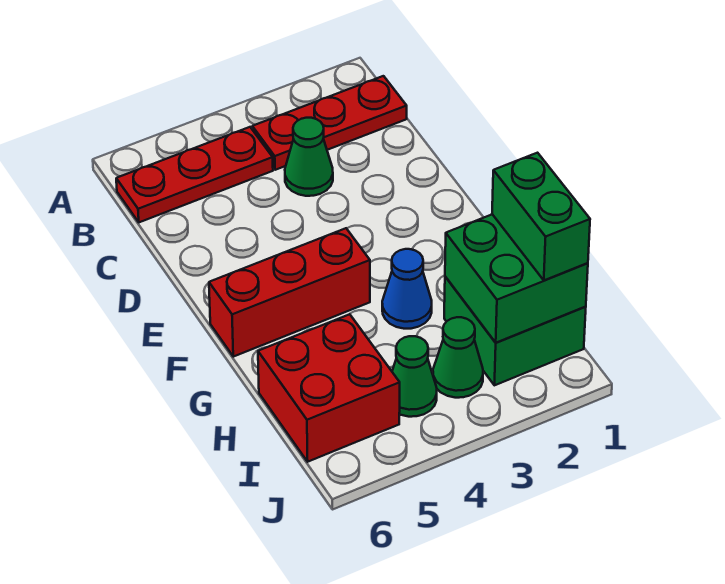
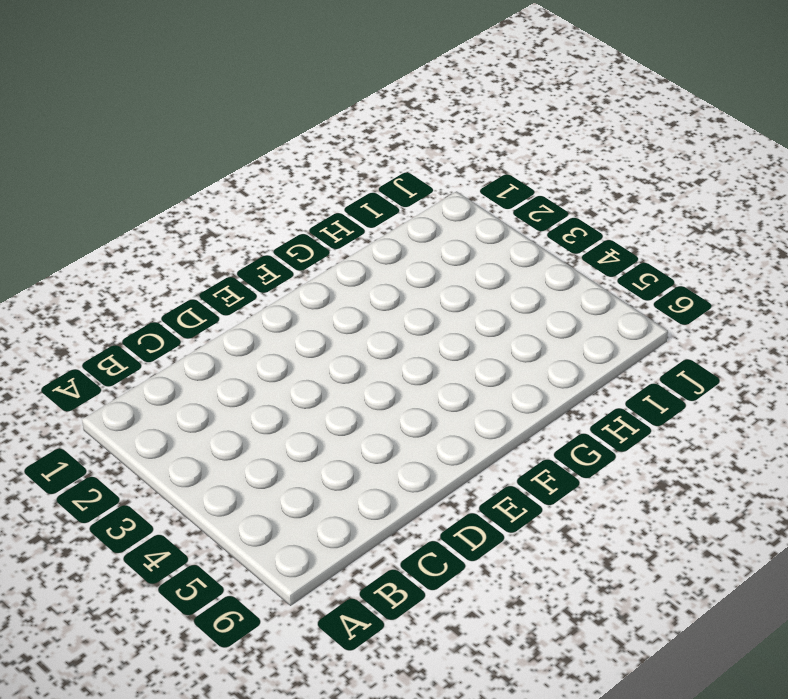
none -> red 1x3 plate [252,76,407,170]
none -> red 1x3 plate [116,127,273,222]

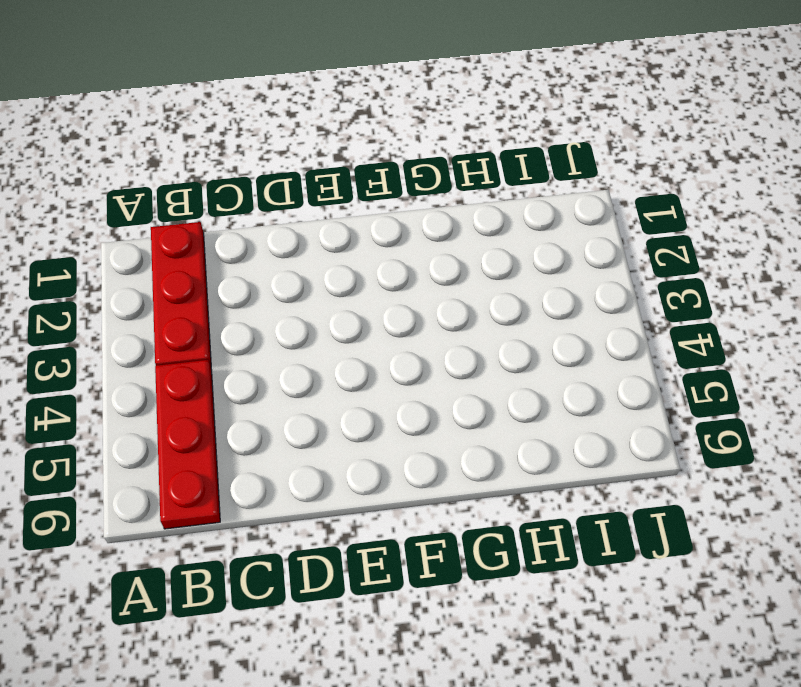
none -> green 1x1 cone [285,118,333,196]
none -> red 1x3 brick [209,228,370,357]

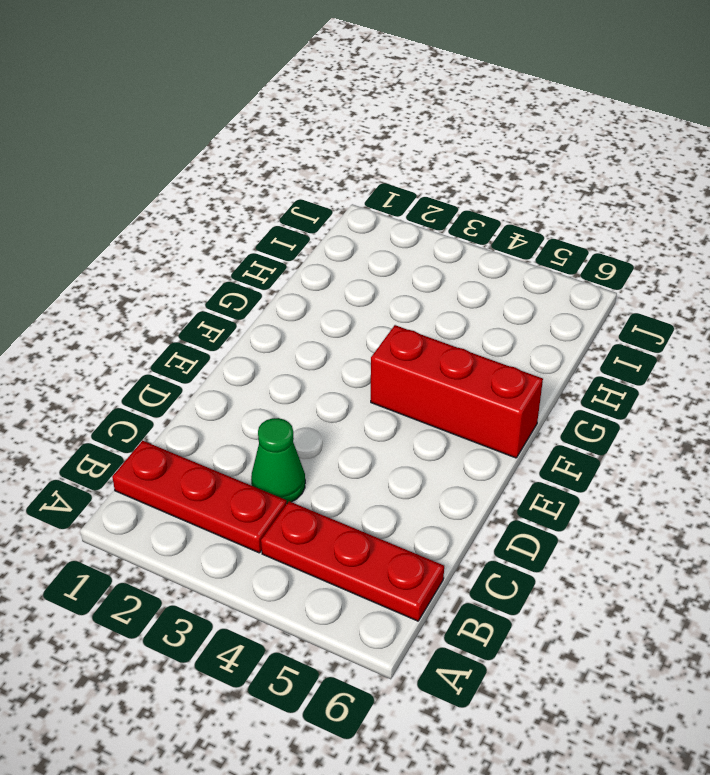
none -> blue 1x1 cone [382,249,432,329]
none -> green 2x2 brick [444,277,586,385]

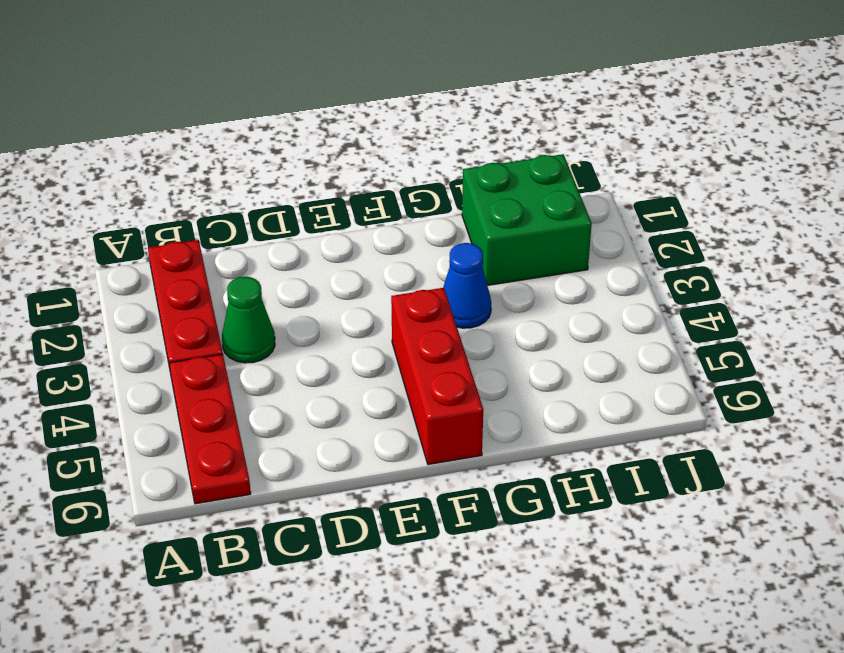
none -> red 2x2 brick [258,314,400,462]
none -> green 1x1 cone [433,317,483,398]

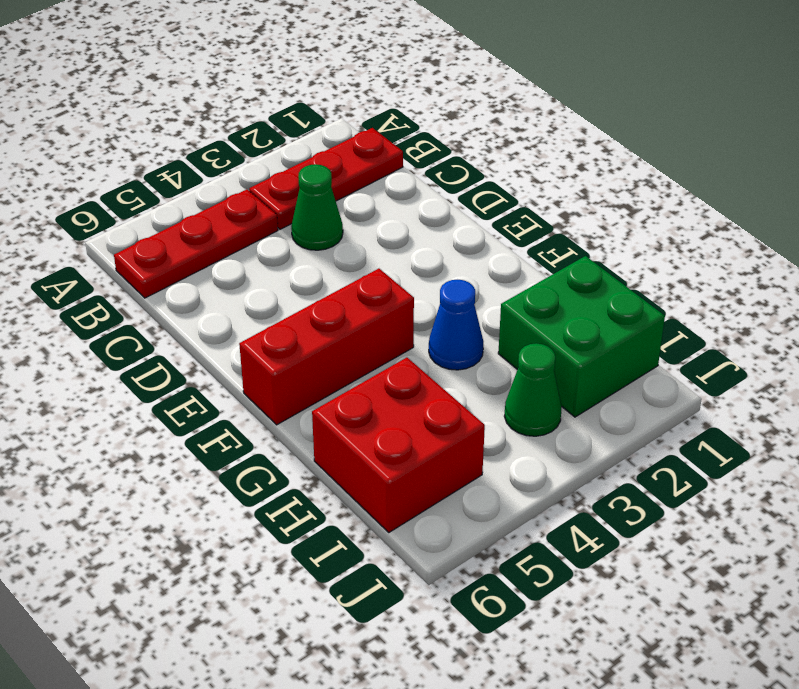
none -> green 1x1 cone [392,336,437,417]
none -> green 2x2 brick [445,214,588,343]

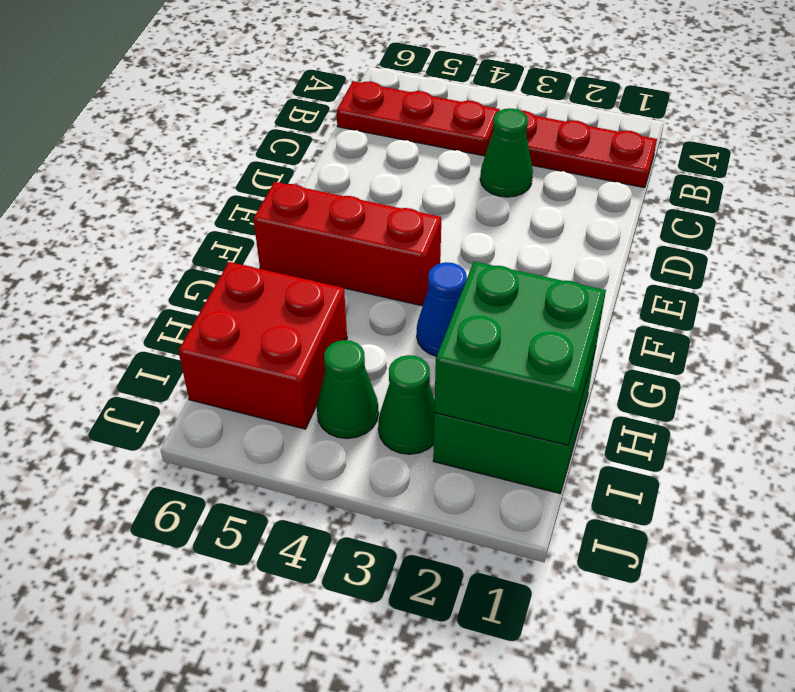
none -> green 1x2 brick [492,153,590,280]

